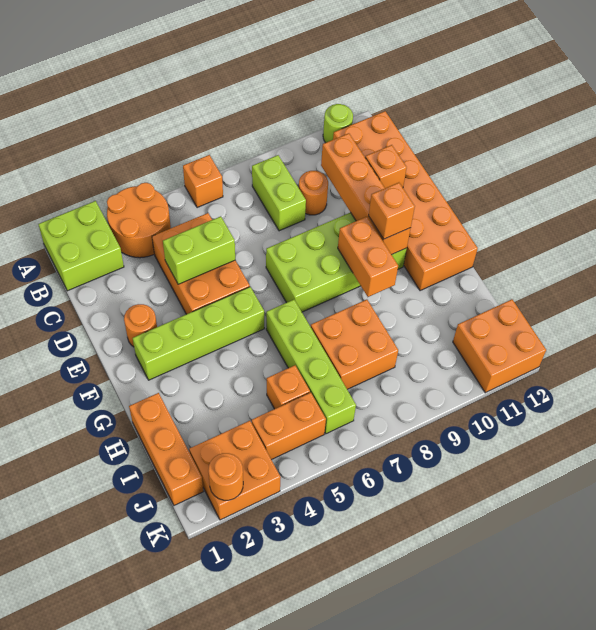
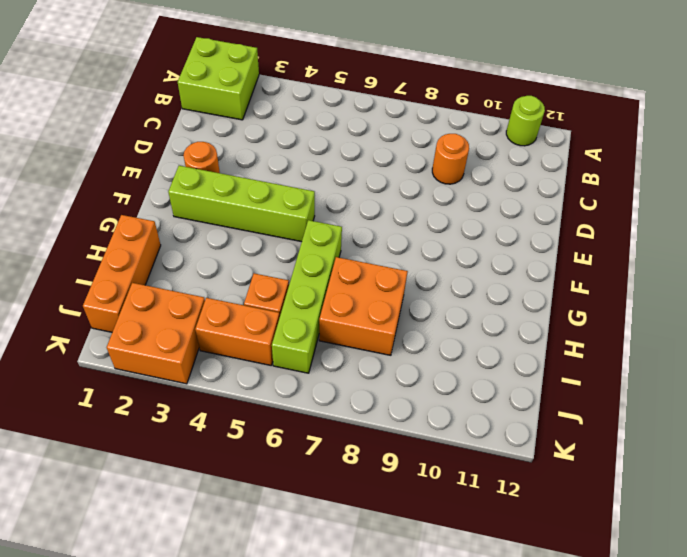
none -> orange 2x2 round brick [107,183,171,258]
none -> orange 1x1 brick [183,155,223,208]
none -> lime 1x2 brick [252,155,306,231]

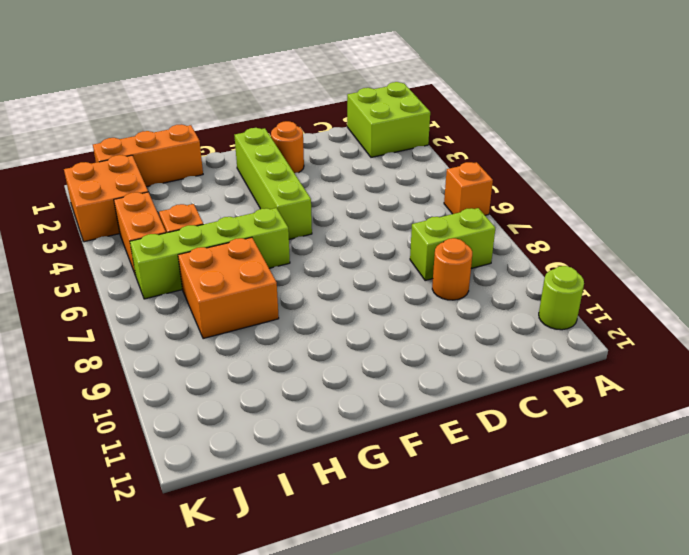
none -> orange 2x2 round brick [107,183,171,258]
none -> orange 2x6 brick [333,111,478,291]
none -> orange 2x3 brick [152,213,250,314]

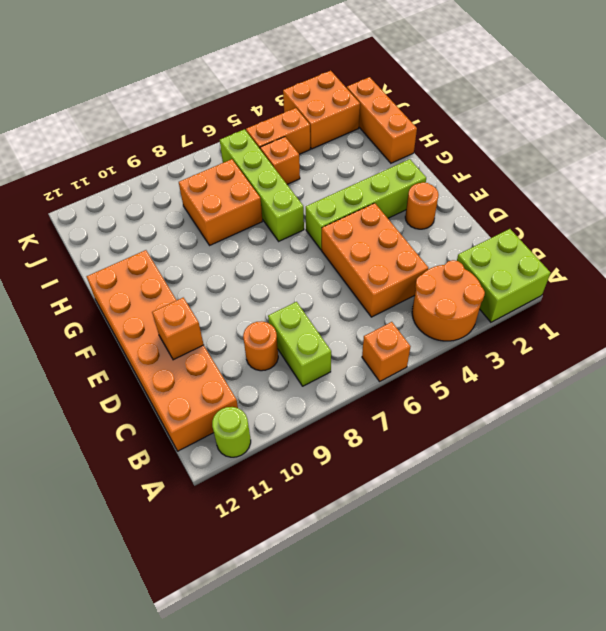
none -> lime 2x4 brick [266,212,407,312]
none -> orange 2x2 brick [453,299,546,393]
none -> orange 1x4 brick [321,133,411,255]

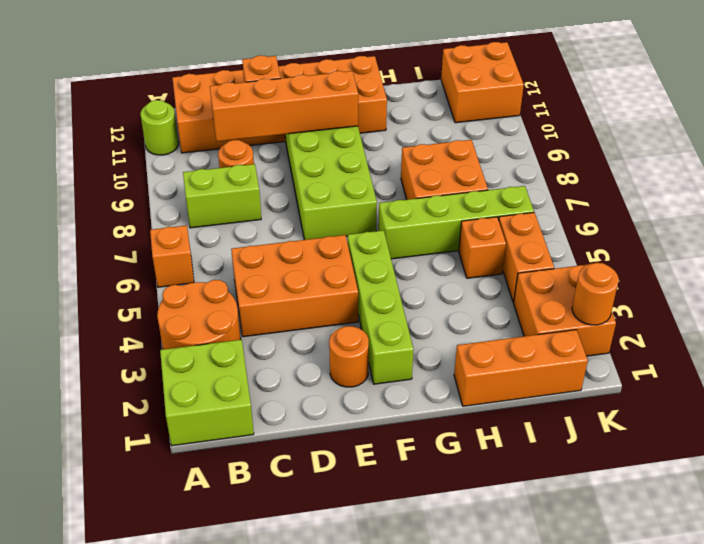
none -> lime 1x2 brick [163,216,235,284]
none -> orange 1x2 brick [338,217,398,297]
none -> orange 1x1 brick [369,183,415,239]

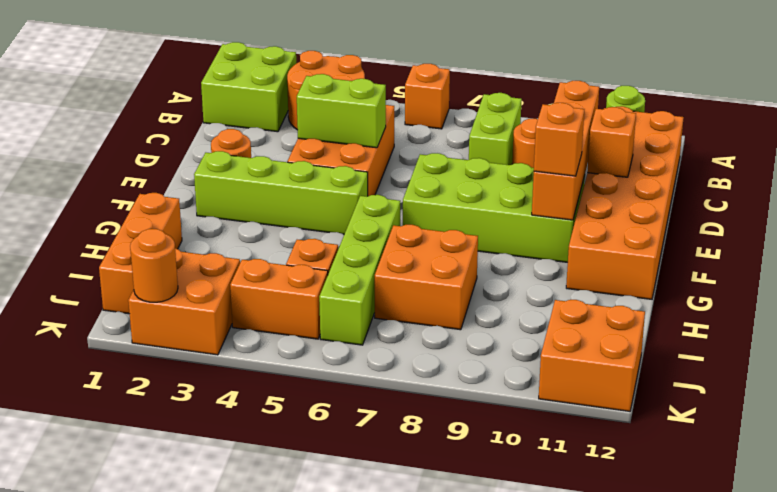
none -> orange 1x2 brick [338,217,398,297]

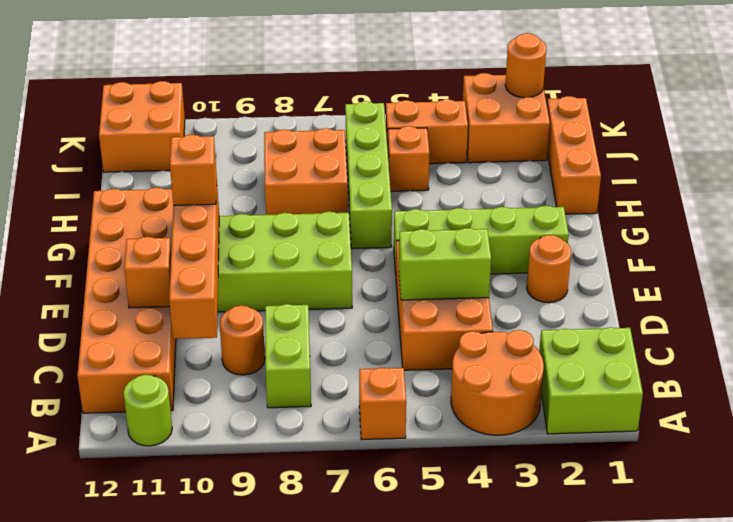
none -> orange 1x2 brick [338,217,398,297]

